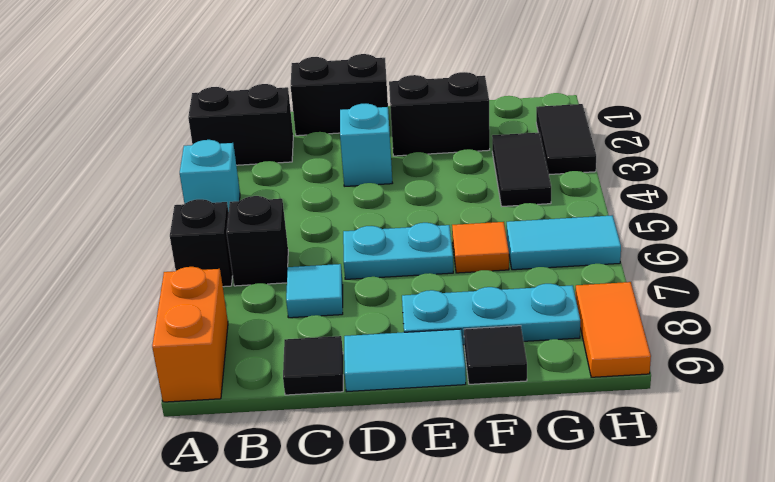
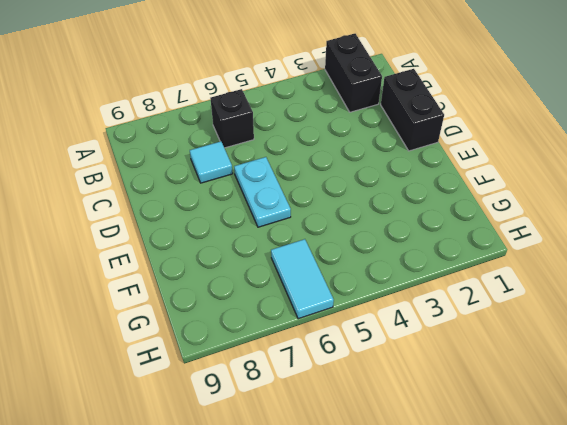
none -> cyan 1x1 brick [180,140,240,212]
none -> black 1x1 brick [170,199,233,287]
none -> orange 1x2 brick [152,267,228,402]

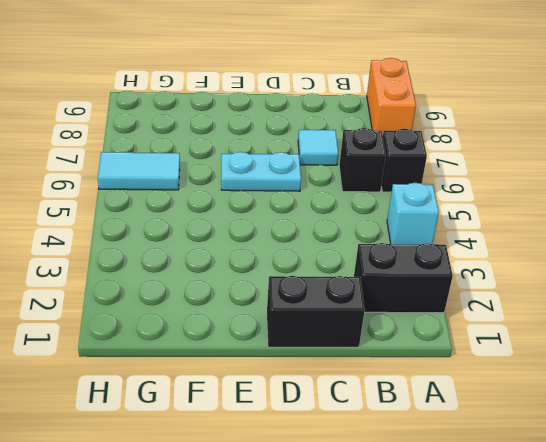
none -> black 1x1 tile [283,336,343,395]
none -> cyan 1x1 brick [340,104,392,186]
none -> cyan 1x2 tile [344,329,466,391]

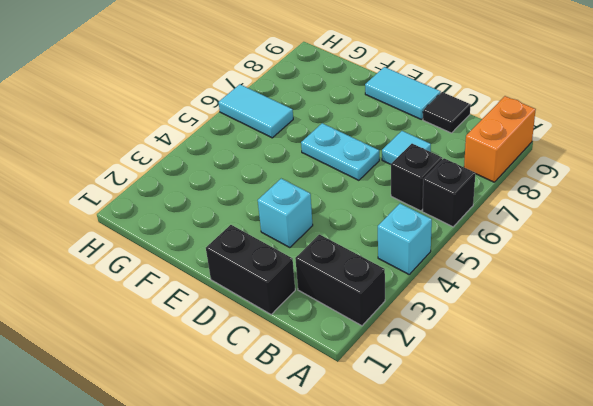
none -> black 1x2 brick [389,72,490,156]
none -> cyan 1x3 plate [402,284,580,345]
none -> orange 1x1 tile [452,222,509,273]

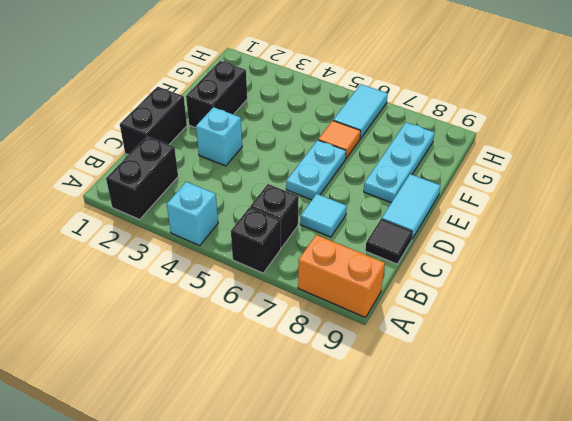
none -> black 1x1 tile [464,326,527,384]
none -> black 1x2 tile [492,132,551,206]
none -> black 1x2 tile [536,104,596,174]

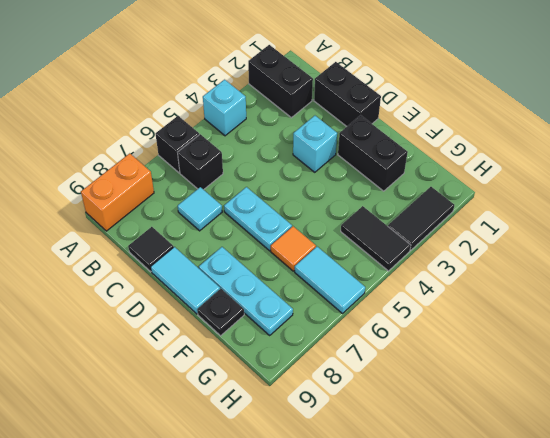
black 1x1 plate [197,289,244,336] -> black 1x1 tile [464,326,527,384]
black 1x2 tile [341,206,411,271] -> black 1x2 tile turned to [492,132,551,206]
none -> orange 1x2 tile [575,282,651,377]

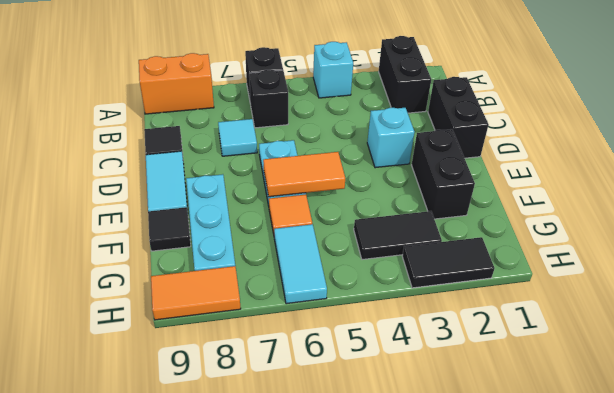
orange 1x2 tile [263,152,345,197] -> none

